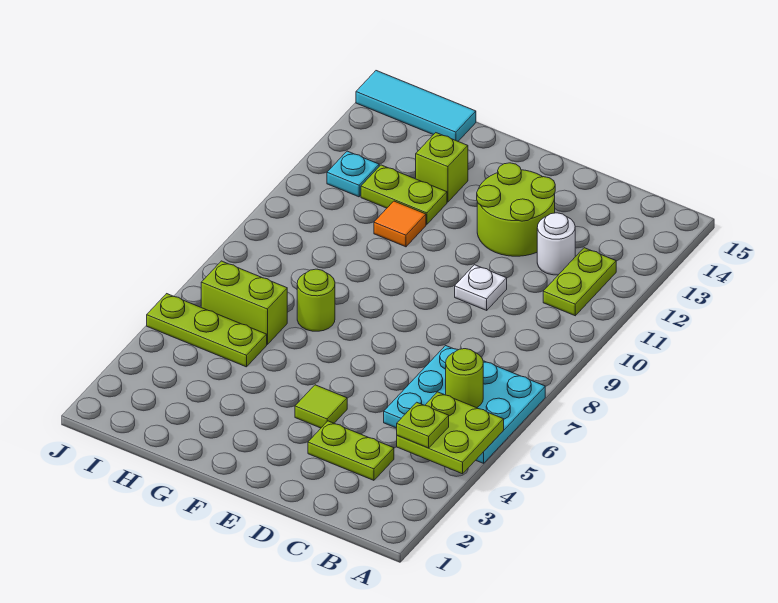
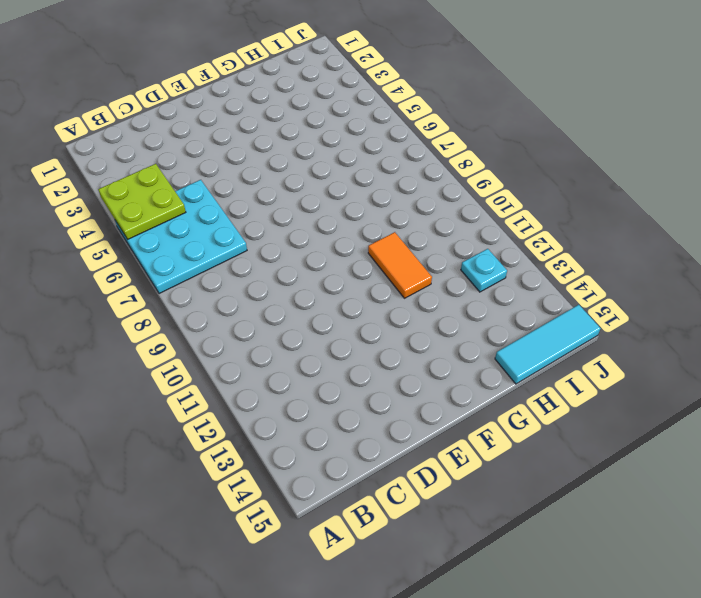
orange 1x2 tile [368,232,432,298] -> orange 1x1 tile [374,201,426,247]
none -> lime 1x2 plate [543,248,616,316]
none -> lime 1x2 plate [308,421,394,480]
none -> white 1x1 round brick [537,213,575,275]

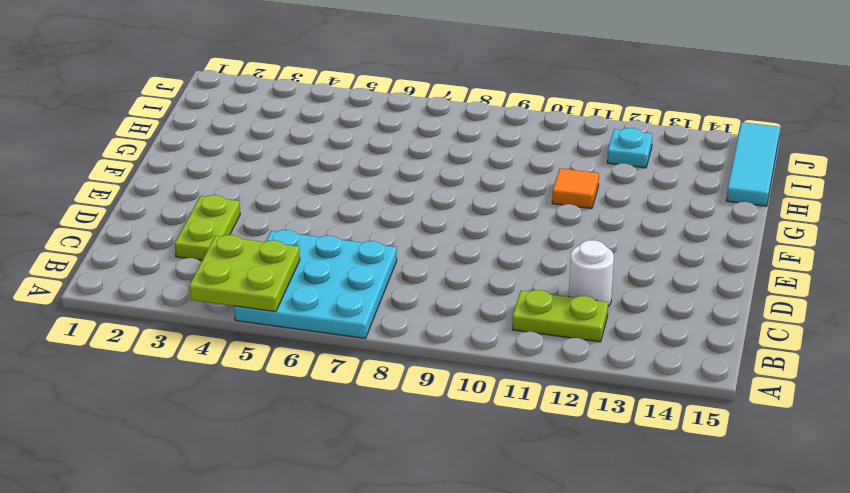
none -> white 1x1 plate [455,265,507,310]
none -> lime 2x2 round brick [477,163,555,256]
none -> lime 1x1 tile [295,385,347,428]

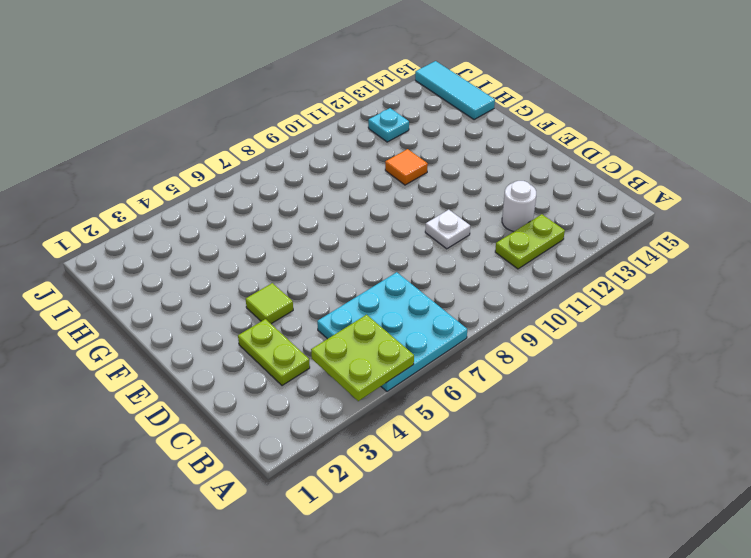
none -> lime 2x2 round brick [477,163,555,256]
none -> lime 1x1 round brick [297,269,335,331]
none -> lime 1x2 plate [361,165,447,224]

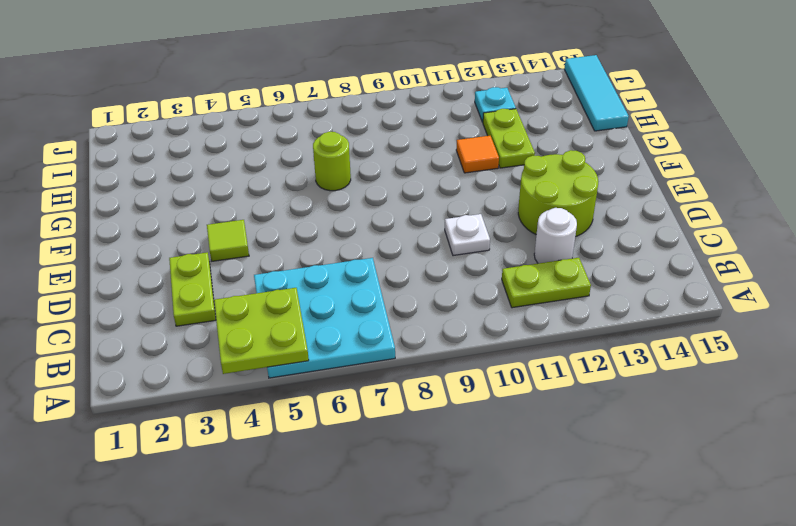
none -> lime 1x1 brick [416,133,468,202]
none -> lime 1x3 plate [147,294,267,367]
none -> lime 1x2 brick [201,261,287,345]

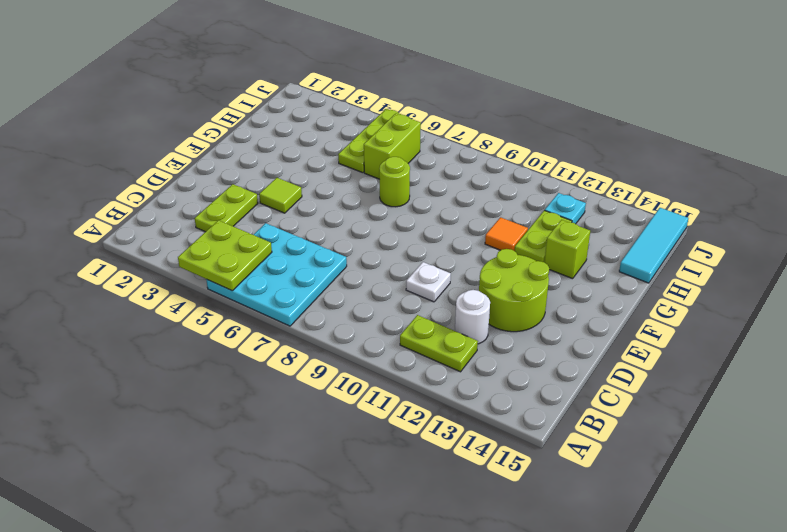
none -> lime 1x1 round brick [446,349,483,408]
none -> lime 1x1 plate [397,402,449,448]

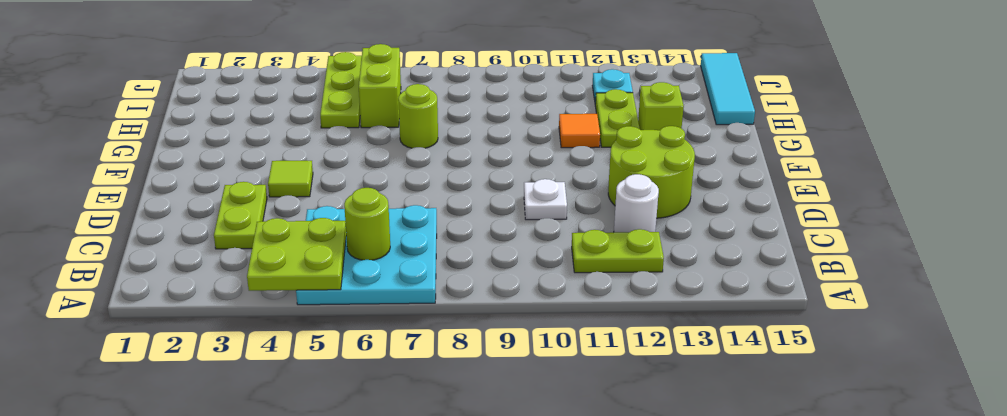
none -> lime 1x1 plate [397,402,449,448]

